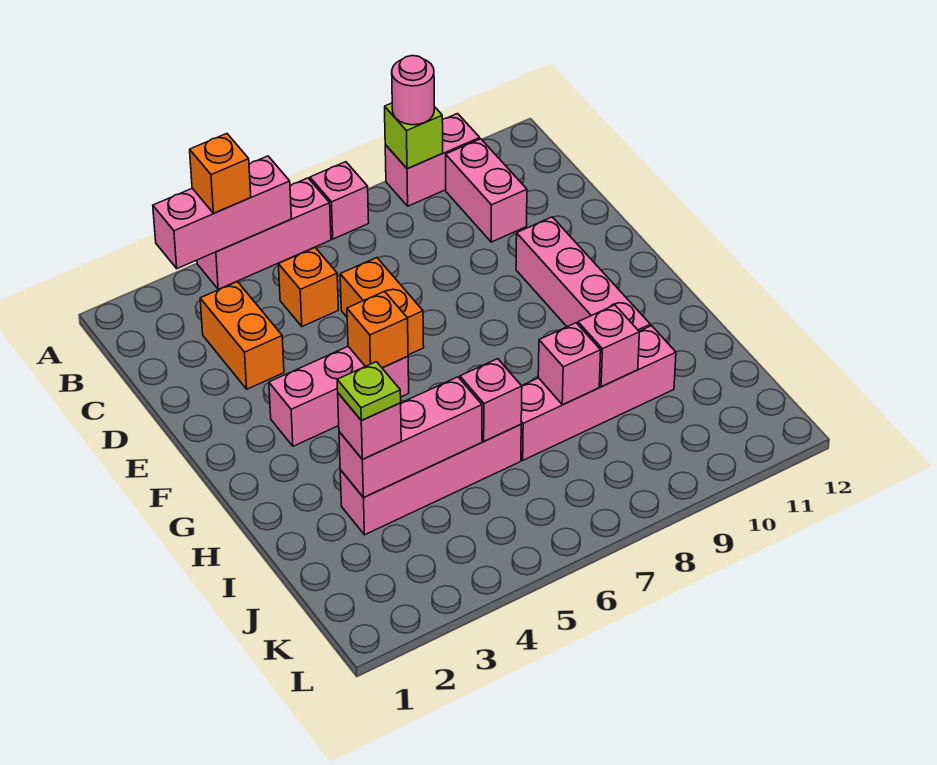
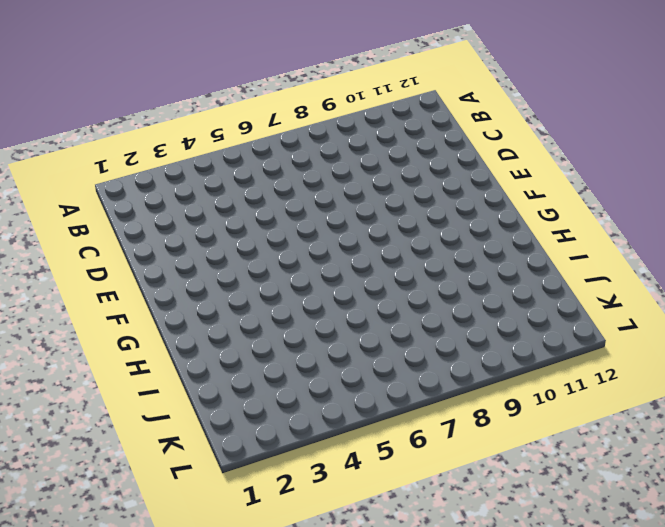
none -> pink 1x3 brick [197,178,331,289]
none -> pink 1x1 brick [310,162,369,239]
none -> pink 1x2 brick [385,114,480,206]

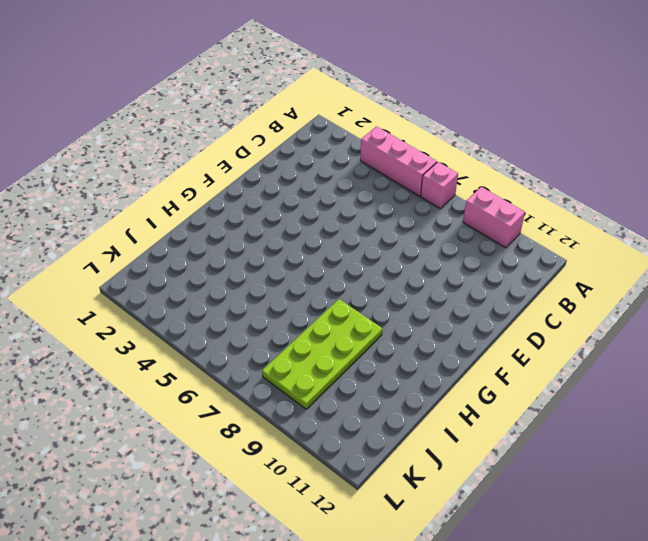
lime 2x4 plate [262,299,382,409] -> pink 1x4 brick [521,326,676,460]
none -> pink 1x2 brick [446,139,527,242]
none -> orange 1x2 brick [200,282,284,389]
none -> orange 1x1 brick [279,248,338,326]

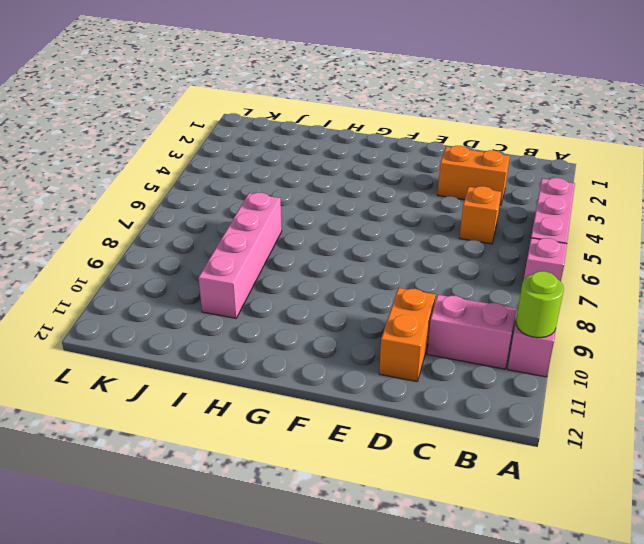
lime 1x1 round brick [516,271,564,338] -> none
orange 1x2 brick [379,288,436,382] -> orange 1x2 brick turned to [340,258,424,355]
none -> pink 1x4 brick [516,217,650,331]
none -> pink 1x3 brick [269,346,409,446]
none -> pink 1x4 brick [340,425,521,535]

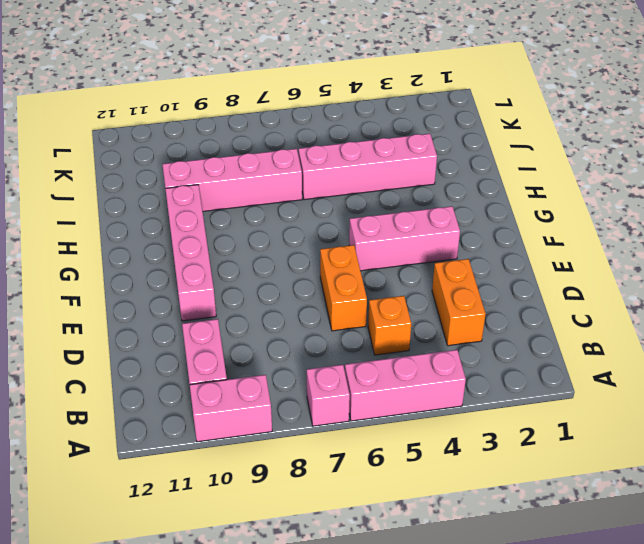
none -> pink 1x3 brick [153,156,291,269]
none -> lime 1x1 brick [385,103,443,169]
none -> orange 1x1 brick [347,291,408,368]

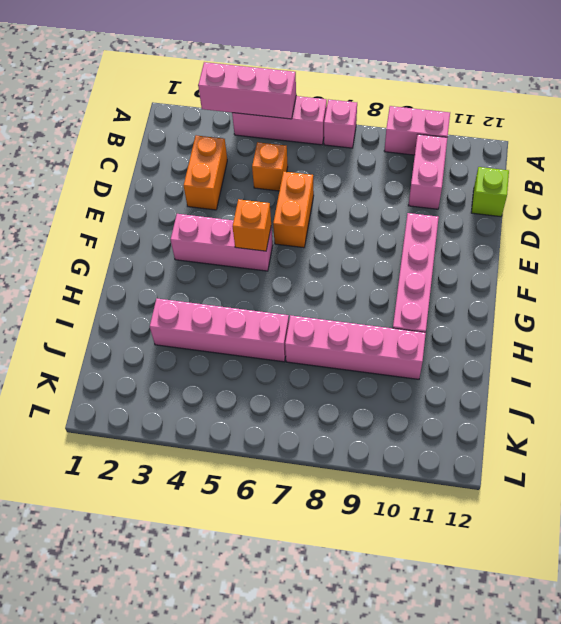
lime 1x1 brick [471,167,509,217] -> lime 1x1 brick moved to [385,103,443,169]
none -> pink 1x3 brick [339,377,482,497]
none -> pink 1x1 brick [460,359,522,441]
none -> pink 1x1 brick [538,323,601,405]

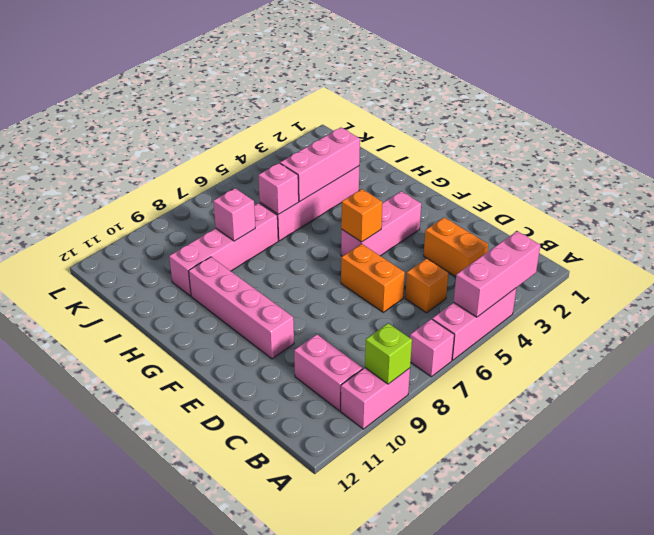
none -> pink 1x1 brick [578,305,639,386]
none -> orange 1x1 brick [190,134,251,213]
none -> pink 1x1 round brick [392,56,434,125]

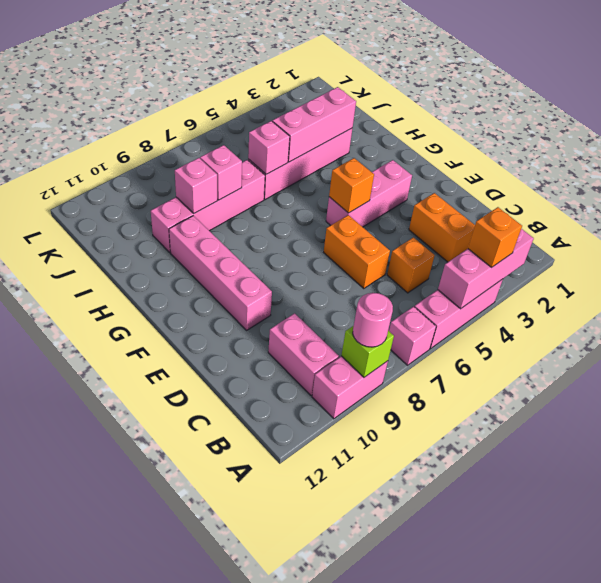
none -> pink 1x1 brick [338,393,401,459]
none -> lime 1x1 plate [337,362,401,421]

